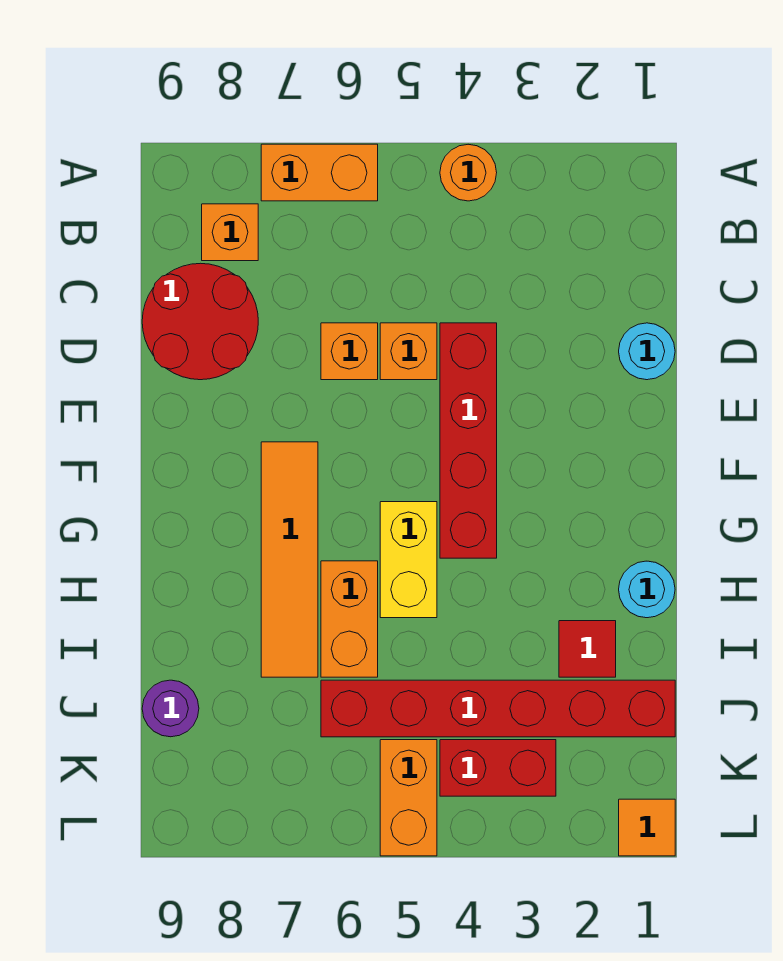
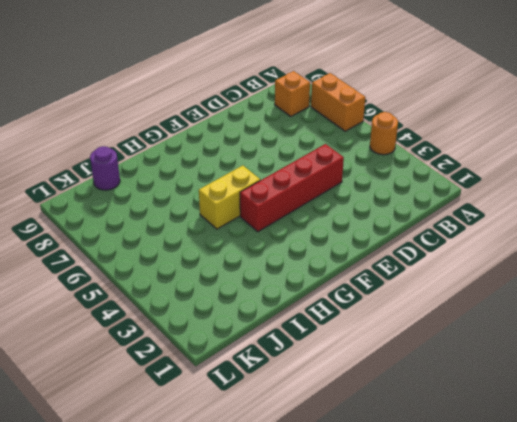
none -> red 2x2 round brick [142,263,258,380]
none -> cyan 1x1 round brick [619,323,675,380]
none -> orange 1x1 brick [380,323,437,380]

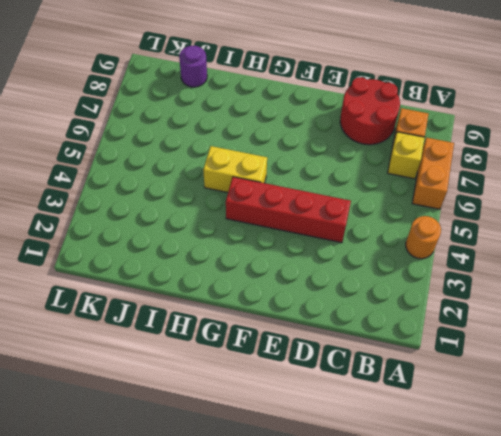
yellow 1x1 brick [388,132,425,179] -> none
none -> cyan 1x1 round brick [619,323,675,380]
none -> orange 1x1 brick [380,323,437,380]
none -> orange 1x1 brick [321,323,378,380]

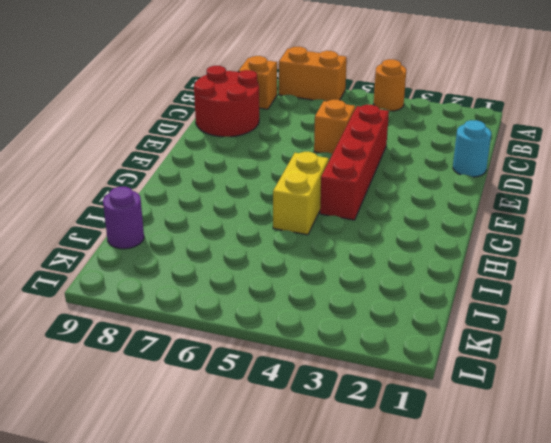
none -> orange 1x1 brick [321,323,378,380]
none -> orange 1x4 tile [261,442,318,677]
none -> cyan 1x1 round brick [619,561,675,618]

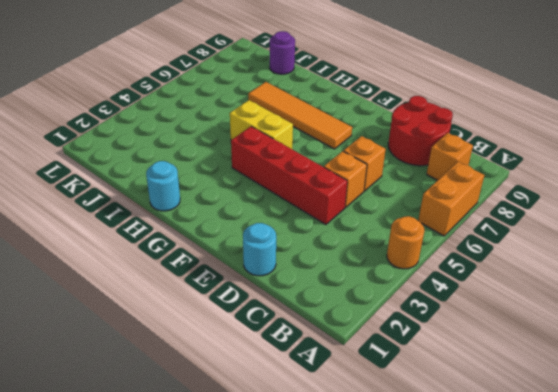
none -> orange 1x2 brick [321,561,378,677]
none -> red 1x1 tile [559,621,616,677]
none -> red 1x6 brick [321,680,675,737]

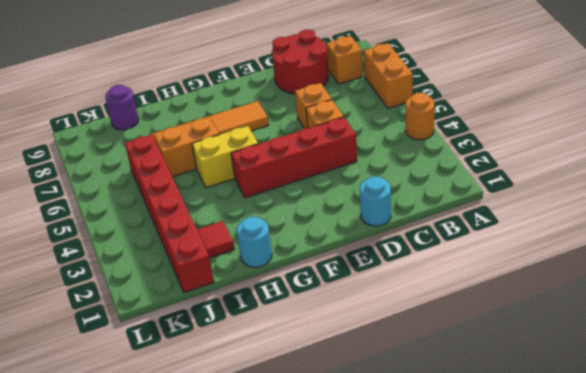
none -> red 1x2 brick [440,740,556,796]
none -> orange 1x2 brick [380,740,437,856]
none -> orange 1x1 tile [619,799,675,856]

